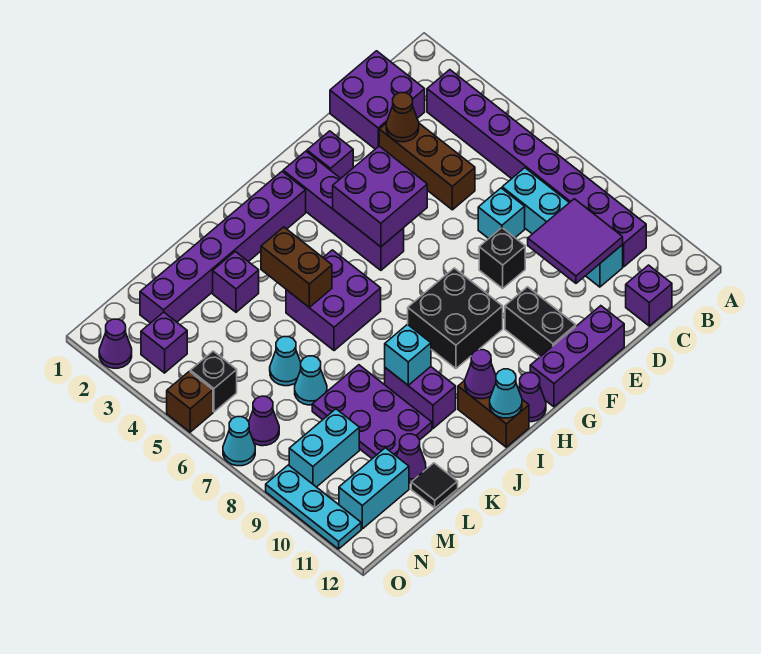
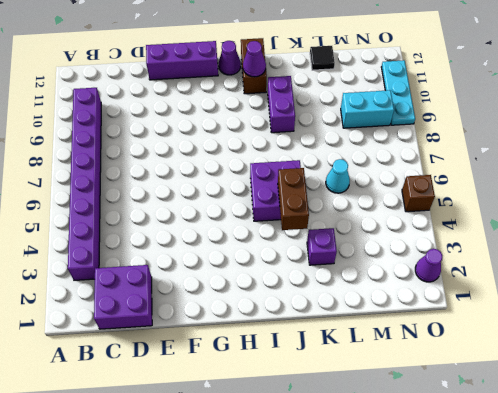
none -> cyan 1x4 brick [502,168,623,287]
none -> purple 1x1 brick [626,265,672,326]
none -> brown 1x3 brick [379,123,475,210]
none -> cyan 1x1 brick [478,188,525,239]

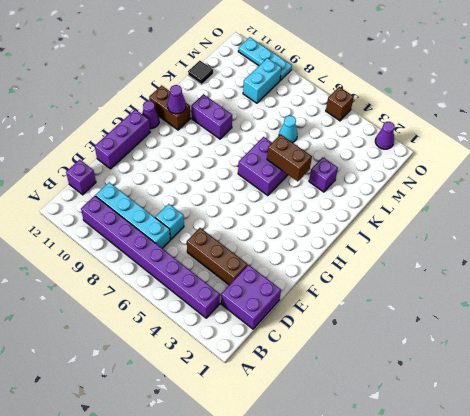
none -> black 1x1 brick [479,228,525,288]
none -> purple 1x1 brick [307,131,353,178]
none -> black 1x2 brick [505,287,576,357]
none -> purple 1x4 brick [283,151,404,270]

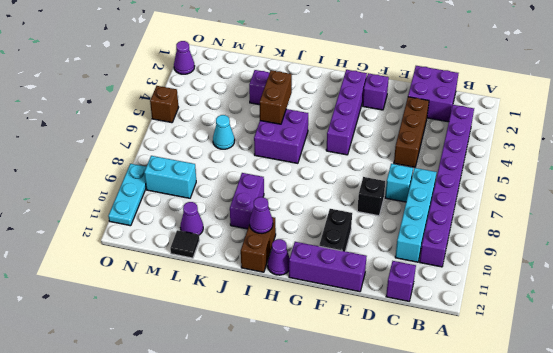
none -> black 2x2 brick [408,268,503,369]
none -> purple 1x6 brick [140,172,306,323]
none -> purple 2x3 plate [312,365,432,459]
none -> cyan 1x1 cone [295,356,327,405]

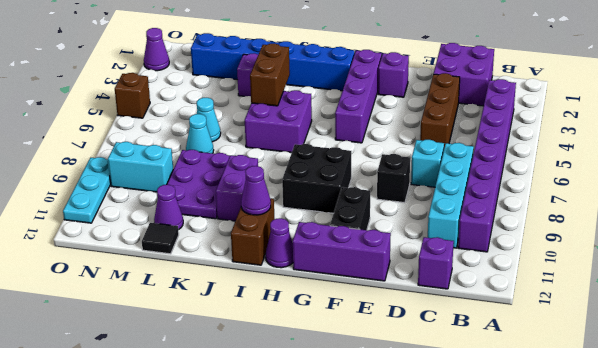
blue 1x6 brick [191,33,355,91] -> purple 1x6 brick [140,172,306,323]
none -> cyan 1x2 brick [339,448,409,529]
none -> purple 1x1 brick [141,312,187,373]
none -> black 1x1 brick [190,351,237,412]
none -> purple 1x1 cone [249,396,279,446]

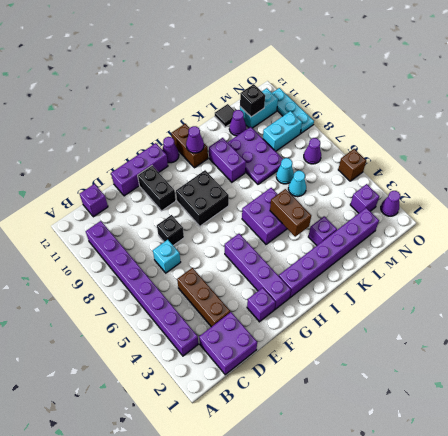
black 1x1 brick [240,84,265,117] -> black 1x1 brick moved to [190,351,237,412]
none -> cyan 1x4 brick [502,168,623,287]
none -> cyan 1x1 cone [223,417,255,466]
none -> purple 2x2 tile [528,199,623,283]
none -> brown 1x1 cone [386,93,419,142]

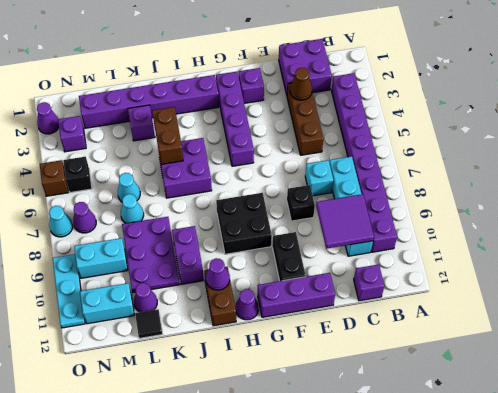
none -> purple 2x2 brick [333,146,427,247]
none -> cyan 1x1 cone [490,369,522,418]
none -> cyan 1x1 brick [385,324,431,385]

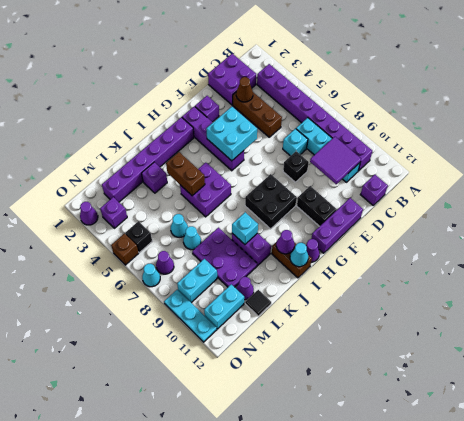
cyan 2x2 brick [206,107,257,161] -> purple 2x2 brick [333,146,427,247]

